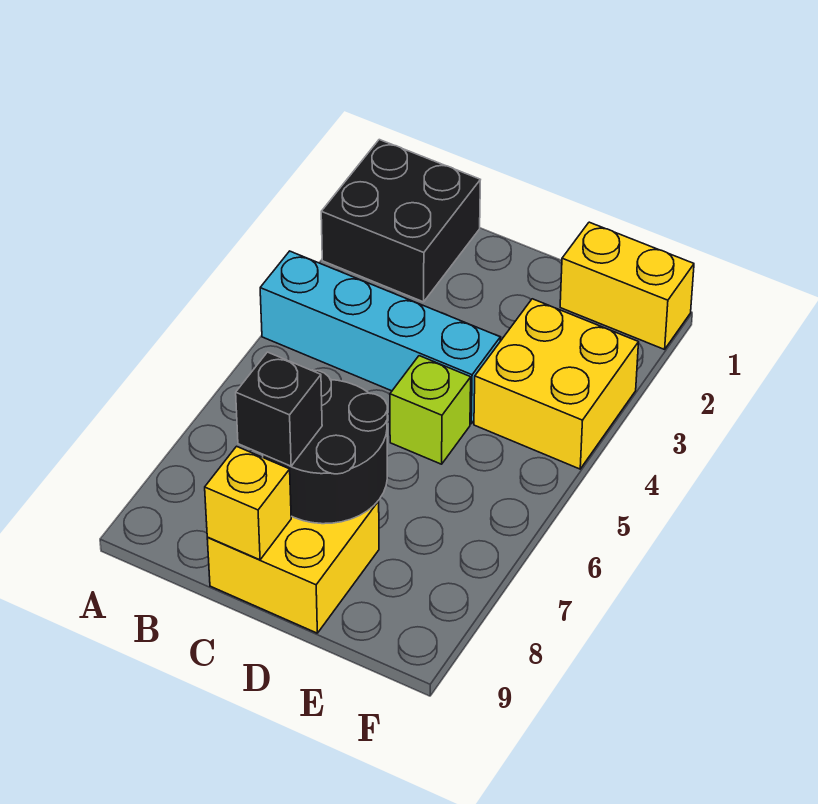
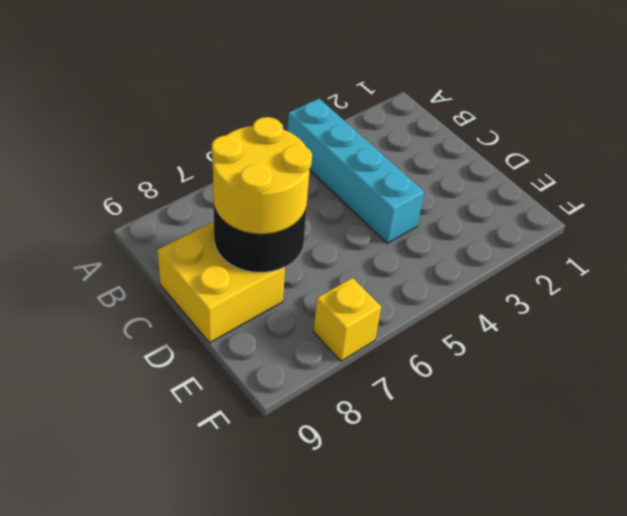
yellow 2x2 round brick [212,117,312,234] -> black 1x1 brick [236,352,322,466]
yellow 1x1 brick [314,278,381,361] -> yellow 1x1 brick moved to [205,446,291,560]
none -> black 2x2 brick [321,140,480,302]
none -> lime 1x1 brick [390,356,471,464]

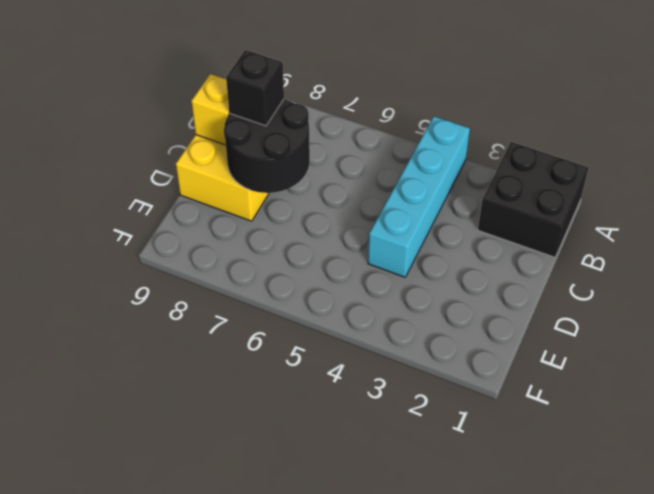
none -> lime 1x1 brick [390,356,471,464]
none -> yellow 1x2 brick [560,222,694,349]

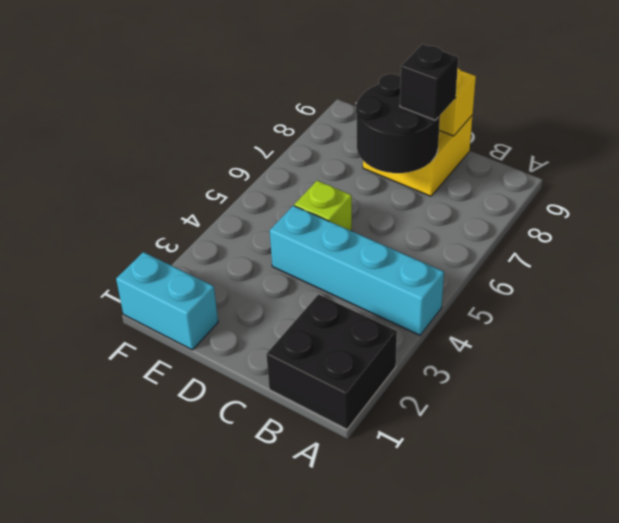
cyan 1x2 brick [116,252,218,350] -> yellow 1x2 brick [560,222,694,349]
none -> yellow 2x2 brick [474,299,639,469]

